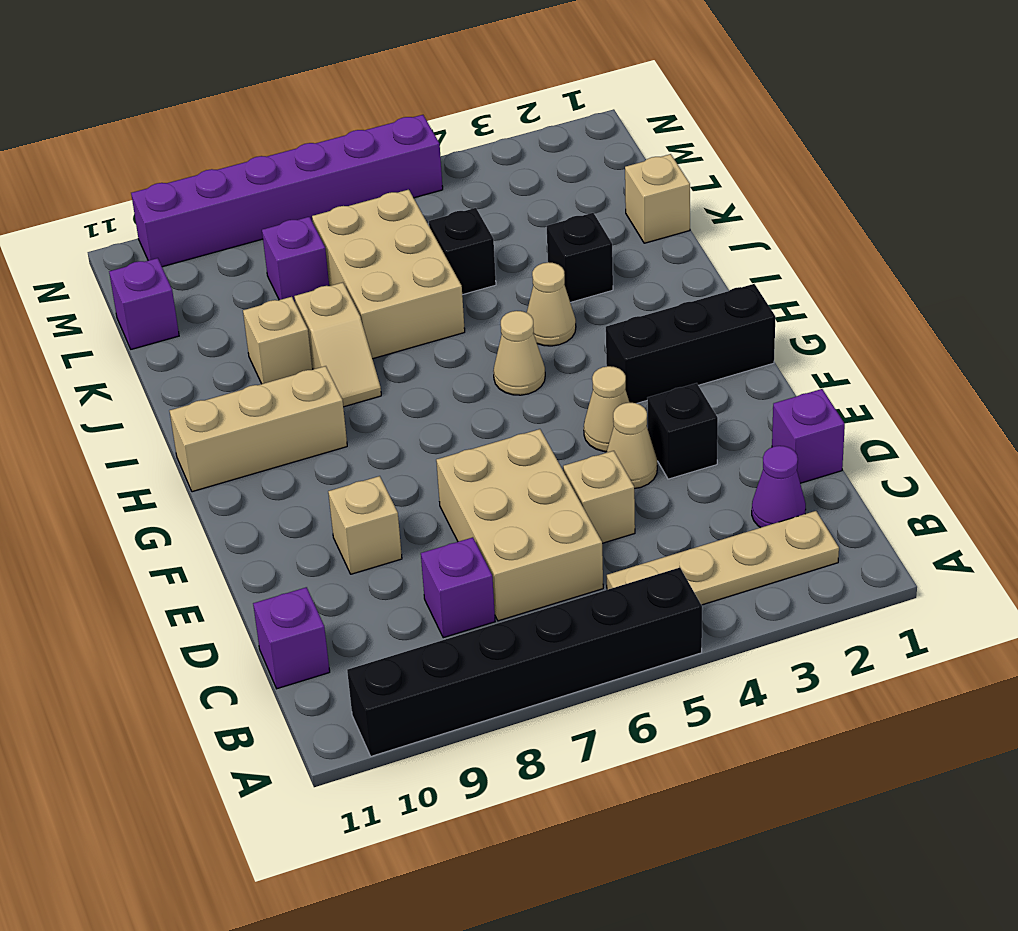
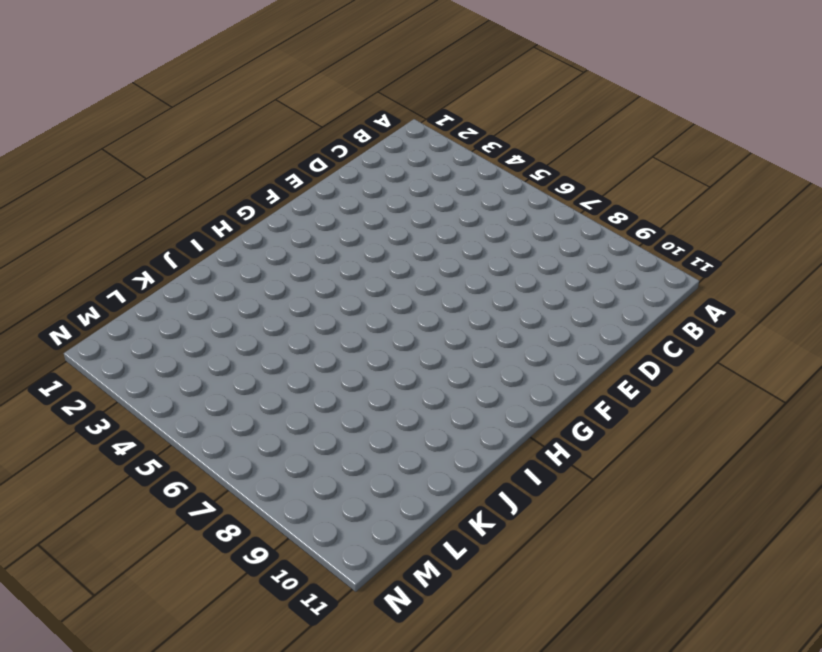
none -> black 1x6 brick [347,568,702,756]
none -> tan 1x4 plate [607,511,839,605]
none -> purple 1x1 cone [752,446,806,528]

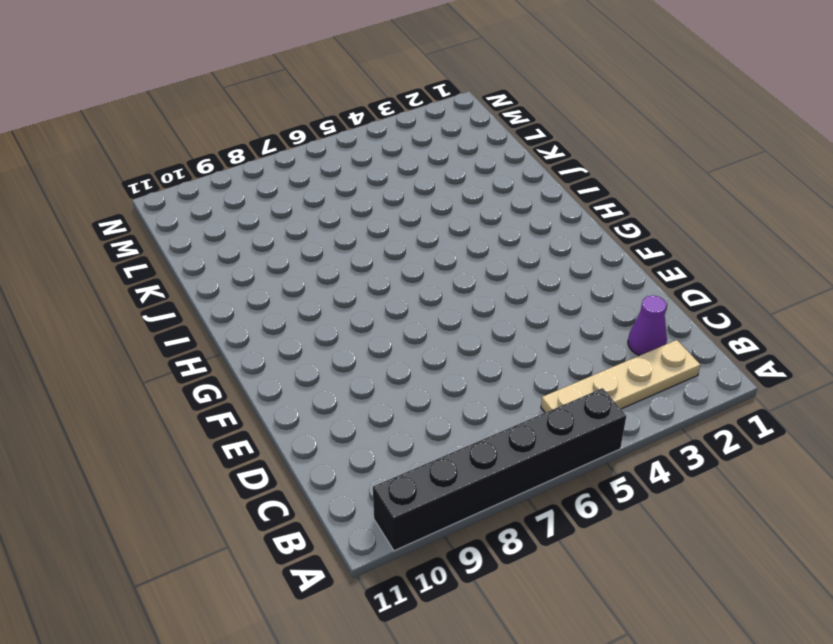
none -> tan 2x3 brick [436,429,603,621]
none -> purple 1x1 brick [421,537,495,638]
none -> purple 1x1 brick [253,587,330,689]

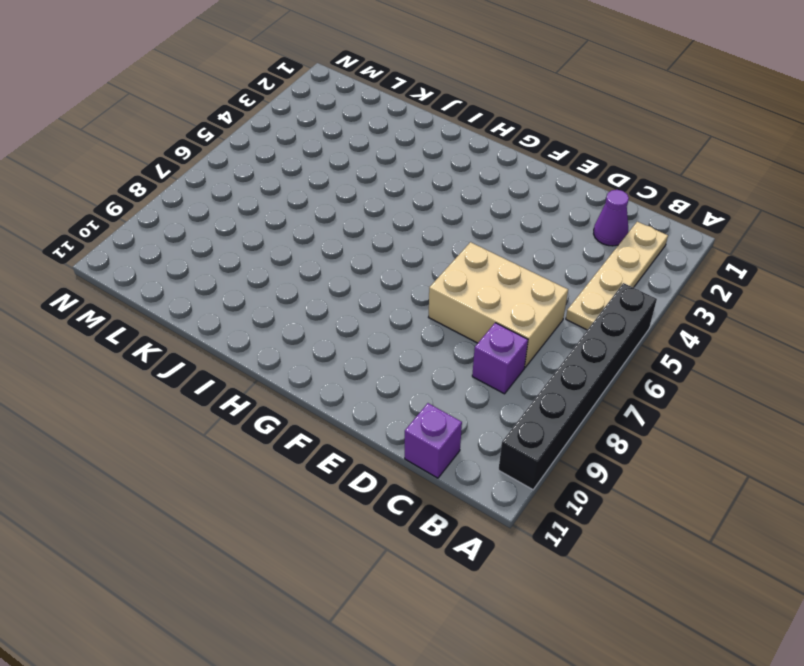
none -> purple 1x1 brick [772,389,845,483]
none -> tan 1x1 brick [563,451,635,543]
none -> black 1x1 brick [647,383,718,479]

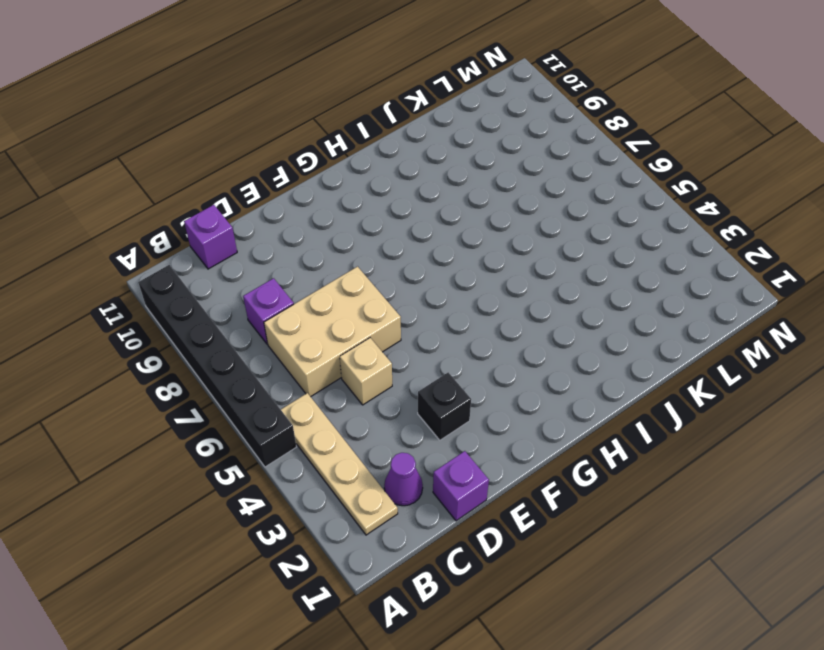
none -> tan 1x1 cone [607,403,657,489]
none -> tan 1x1 brick [328,476,402,574]
none -> tan 1x1 cone [584,366,630,452]

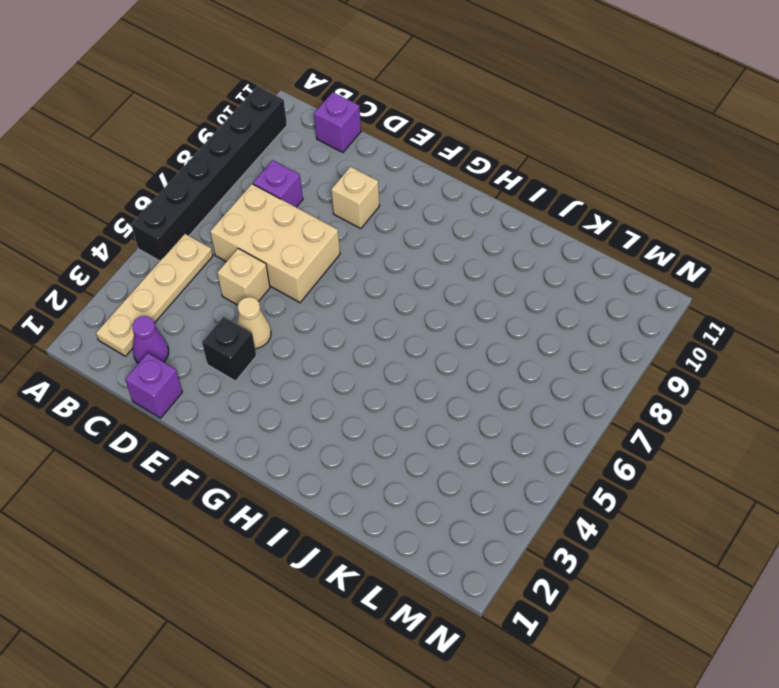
none -> tan 1x1 cone [584,366,630,452]
none -> black 1x3 brick [606,284,775,403]
none -> tan 1x1 cone [494,311,545,395]

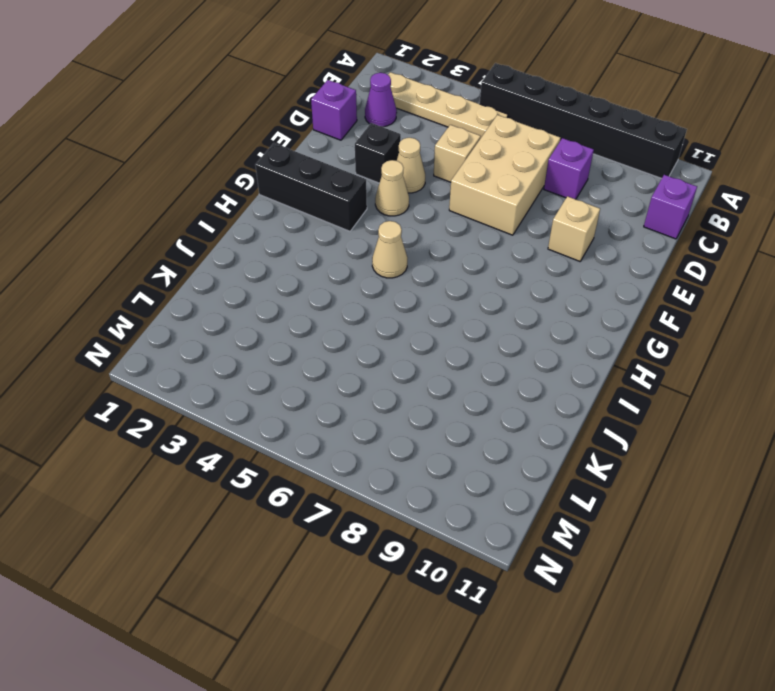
none -> tan 1x3 brick [170,366,347,492]
none -> tan 1x1 cone [527,262,576,346]
none -> tan 1x2 slope [294,282,381,407]

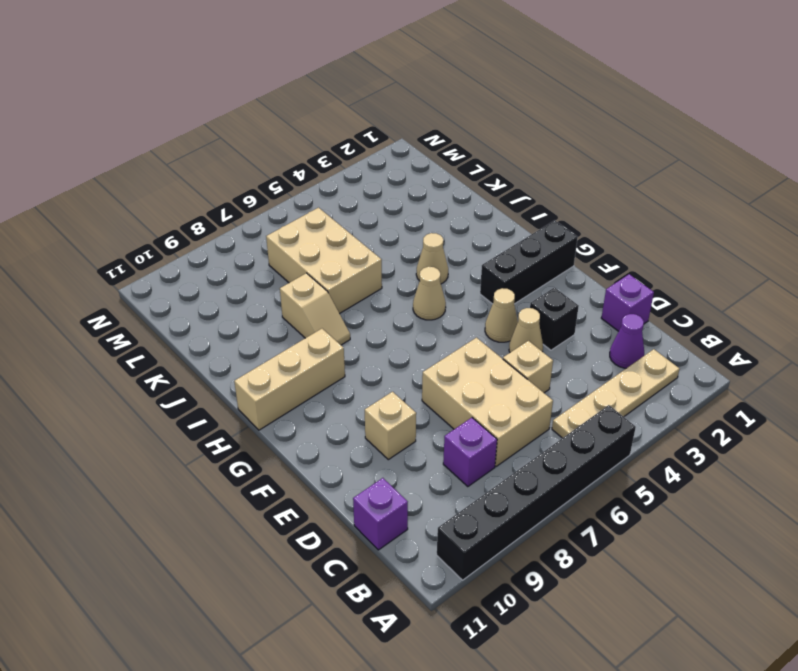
none -> black 1x1 brick [547,213,613,302]
none -> tan 1x1 brick [243,297,312,384]
none -> tan 1x1 brick [625,154,690,243]

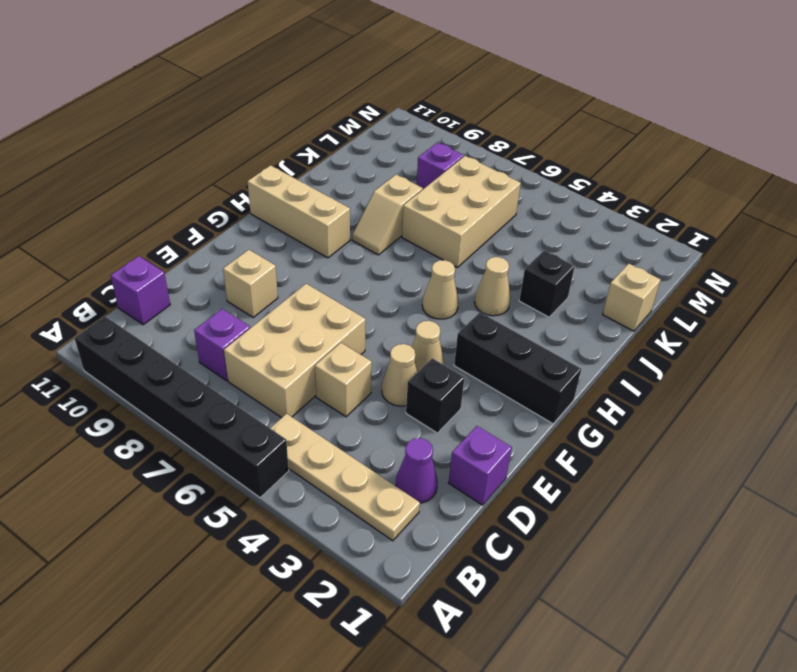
none -> tan 1x1 brick [243,297,312,384]
none -> black 1x1 brick [429,208,496,295]
none -> purple 1x1 brick [109,258,179,349]

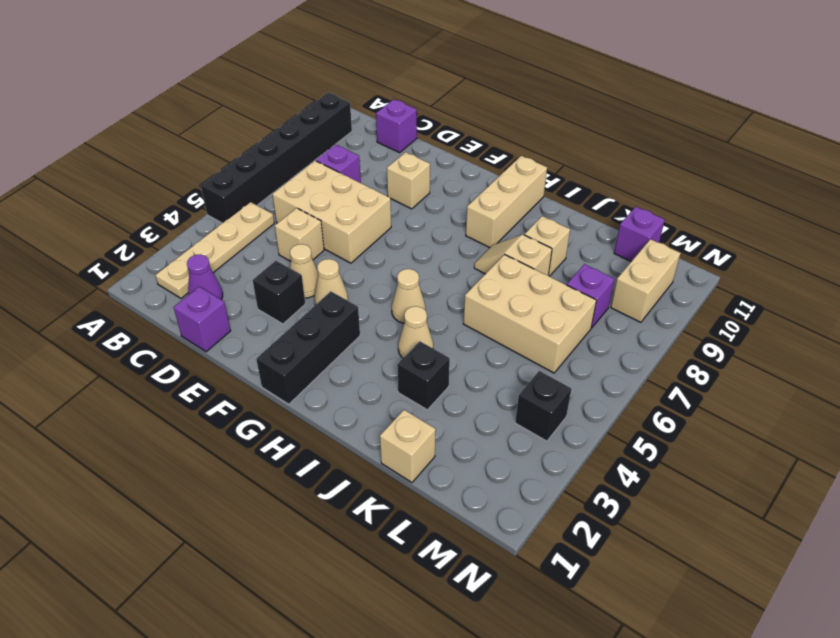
black 1x1 brick [515,371,572,441] -> black 1x1 brick moved to [429,208,496,295]
tan 1x2 brick [611,239,681,322] -> none
none -> purple 1x6 brick [131,115,443,267]

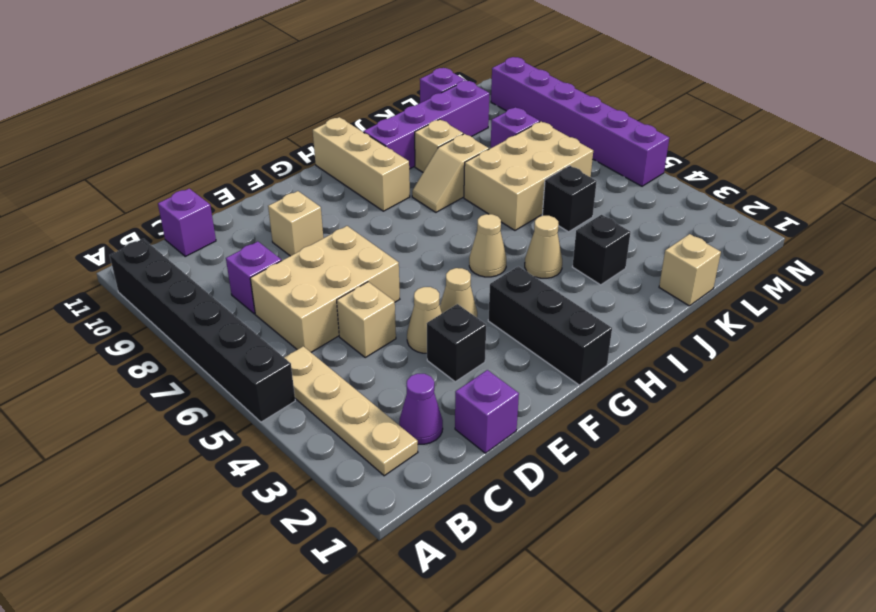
purple 1x4 brick [363,80,489,169] -> none

